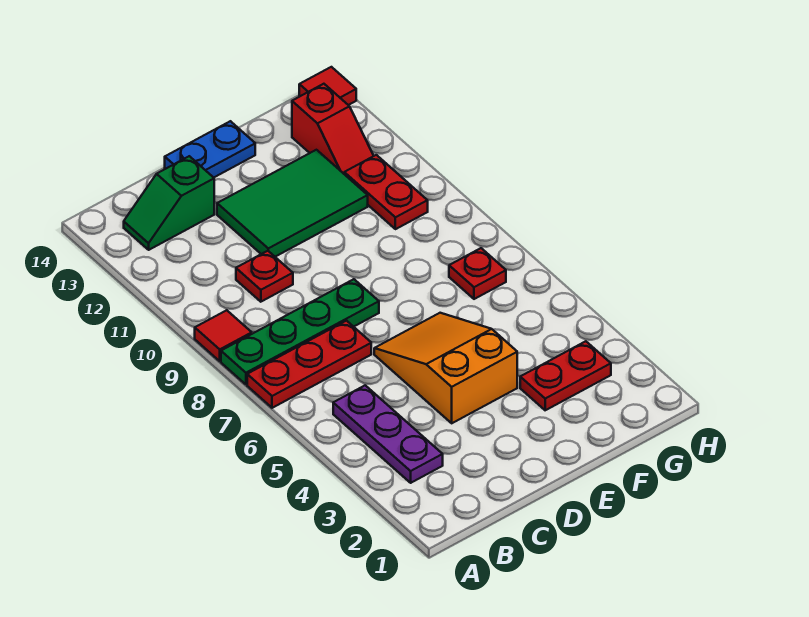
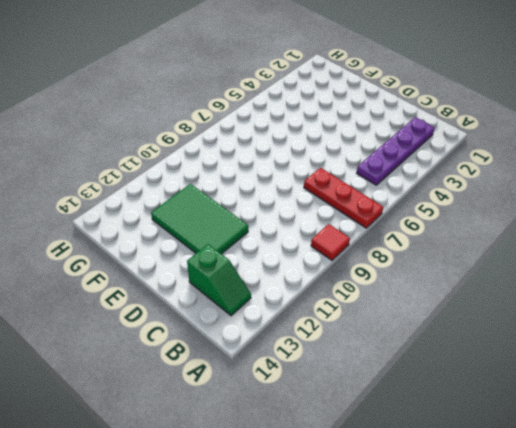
purple 1x4 plate [357,117,435,185] -> purple 1x3 plate [333,385,443,483]
none -> green 1x4 plate [221,279,379,385]
none -> red 1x1 plate [236,251,293,302]
none -> orange 2x3 slope [374,313,517,423]

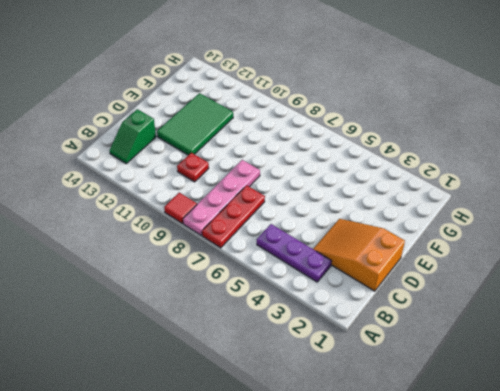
pink 1x4 plate [183,160,260,235] -> green 1x4 plate [221,279,379,385]
orange 2x3 slope [313,219,405,291] -> orange 2x3 slope moved to [374,313,517,423]
none -> blue 1x2 plate [165,121,255,178]
none -> red 1x2 plate [520,341,611,410]
none -> red 1x1 plate [449,248,506,299]

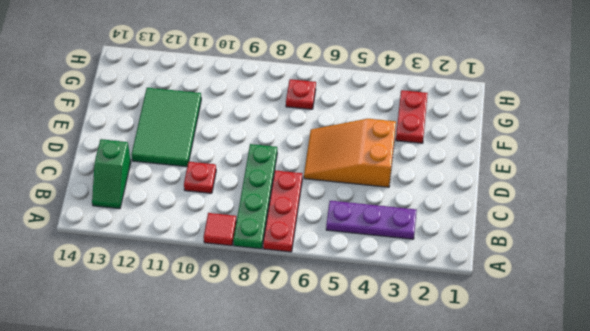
none -> blue 1x2 plate [165,121,255,178]
none -> red 1x2 plate [344,155,428,229]
none -> red 1x2 slope [292,84,374,174]

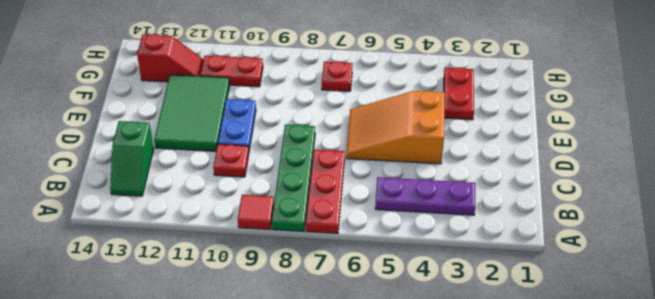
blue 1x2 plate [218,99,256,150] -> blue 1x2 plate moved to [165,121,255,178]
none -> red 1x1 tile [299,67,356,105]

